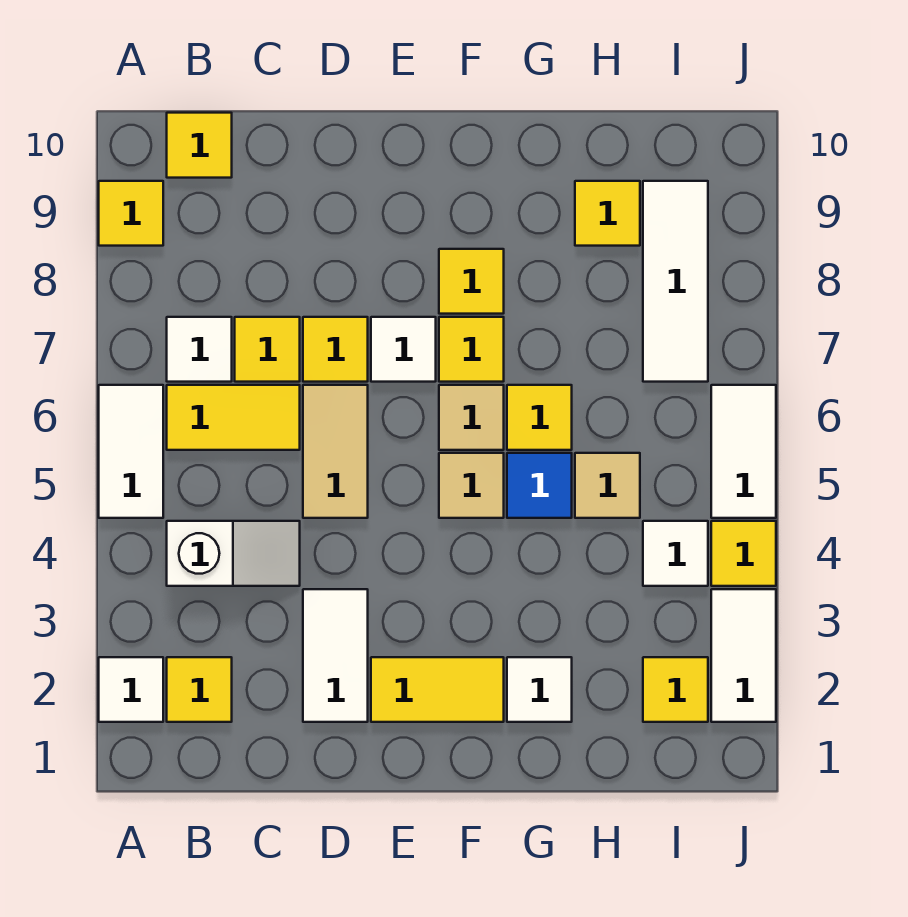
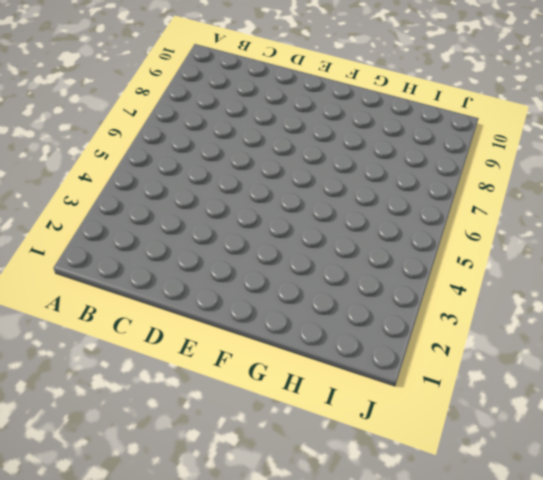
none -> white 1x1 tile [99,657,163,722]
none -> white 1x2 tile [99,385,163,518]
none -> yellow 1x1 tile [99,181,163,246]

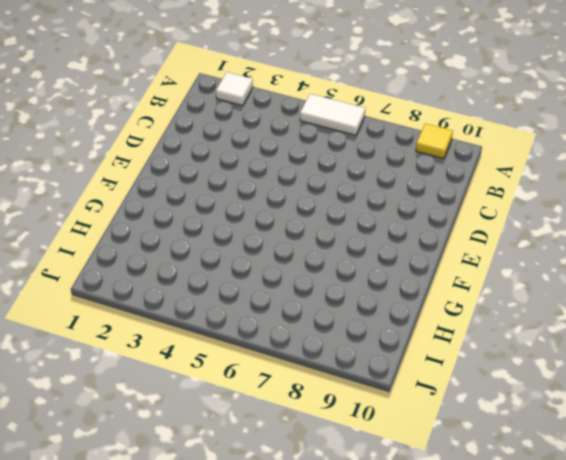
none -> yellow 1x1 tile [167,657,232,722]
none -> white 1x2 slope [167,521,300,586]
none -> yellow 1x2 tile [167,385,300,450]

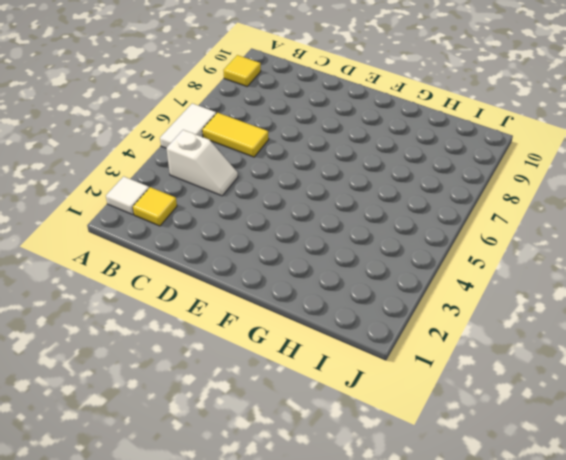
none -> white 1x1 tile [167,317,232,382]
none -> yellow 1x1 tile [167,113,232,178]
none -> yellow 1x1 tile [235,317,300,382]

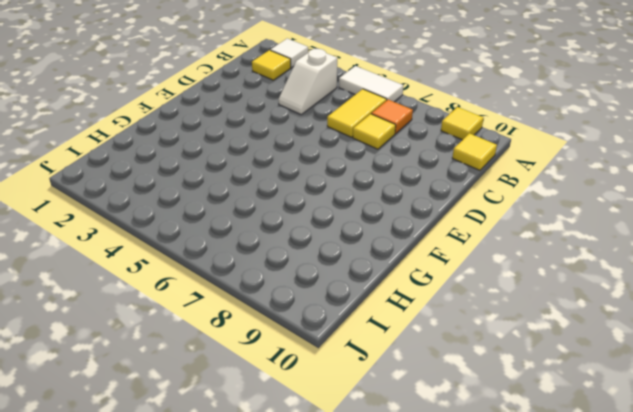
orange 1x1 tile [371,100,413,134] -> white 1x1 tile [167,317,232,382]
none -> white 1x2 tile [303,589,368,722]
none -> tan 1x2 tile [303,385,368,518]
none -> yellow 1x1 tile [303,317,368,382]

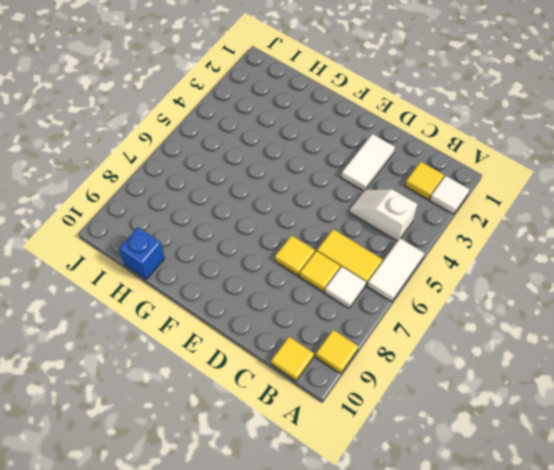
blue 1x1 brick [119,227,165,279] -> none
none -> tan 1x2 tile [303,385,368,518]
none -> yellow 1x2 tile [371,657,504,722]
none -> white 1x1 tile [371,317,436,382]

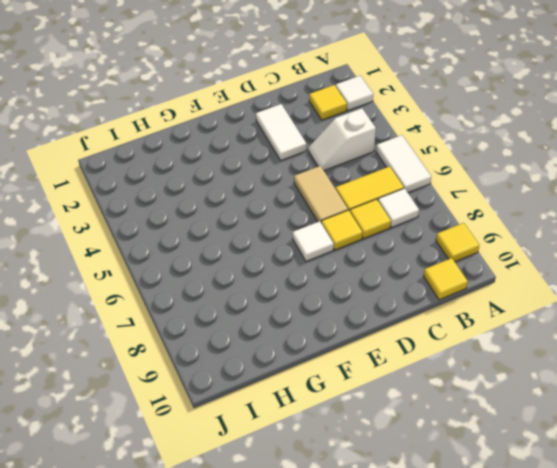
none -> yellow 1x2 tile [371,657,504,722]
none -> tan 1x1 tile [439,453,504,518]
none -> tan 1x1 tile [439,385,504,450]

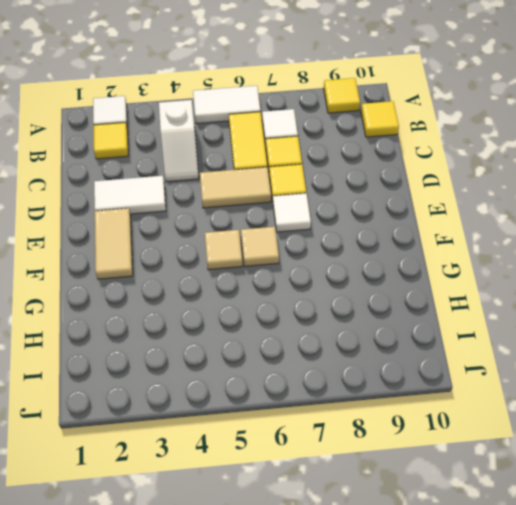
tan 1x2 tile [95,208,133,279] -> yellow 1x2 tile [371,657,504,722]
none -> yellow 1x1 tile [439,317,504,382]
none -> yellow 1x1 tile [439,249,504,314]
none -> white 1x1 tile [507,657,572,722]

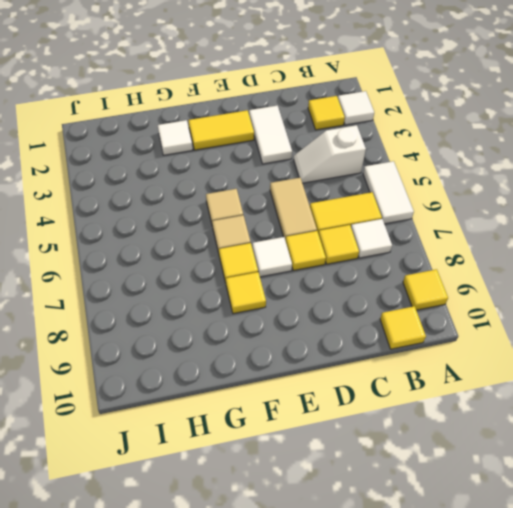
none -> blue 1x1 tile [507,453,572,518]
none -> yellow 1x1 tile [507,385,572,450]
none -> tan 1x1 tile [575,453,640,518]

